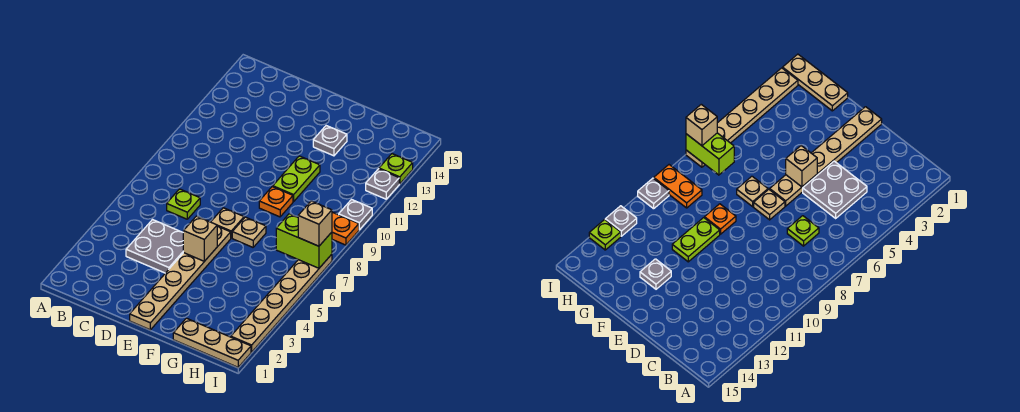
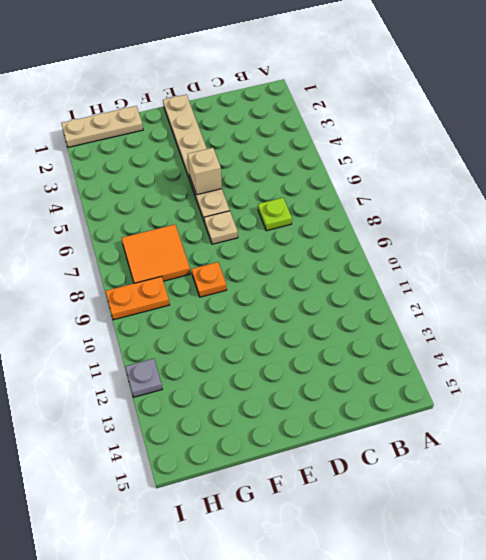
orange 2x2 tile [122,225,191,283] -> none
none -> grey 2x2 plate [126,220,183,273]
none -> tan 1x1 plate [232,217,266,247]
none -> lime 1x2 plate [273,156,320,202]

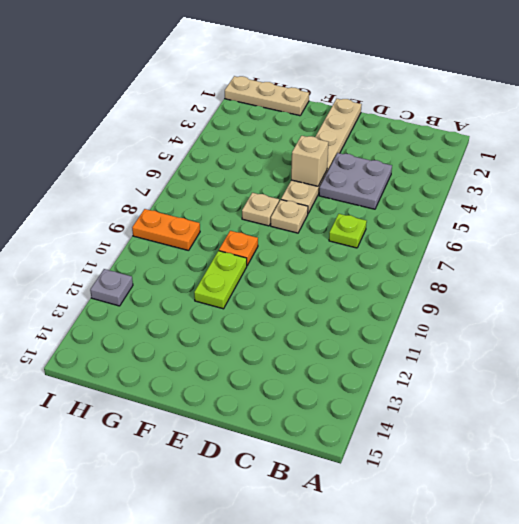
none -> grey 1x1 plate [313,126,347,156]
none -> tan 1x6 plate [231,254,332,352]
none -> grey 1x1 plate [339,200,372,230]

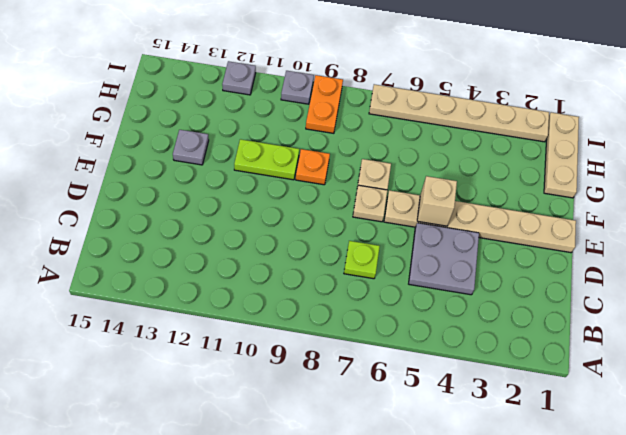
none -> lime 1x1 plate [379,154,413,184]
none -> lime 1x2 brick [276,214,332,268]
none -> tan 1x1 brick [298,201,332,246]

